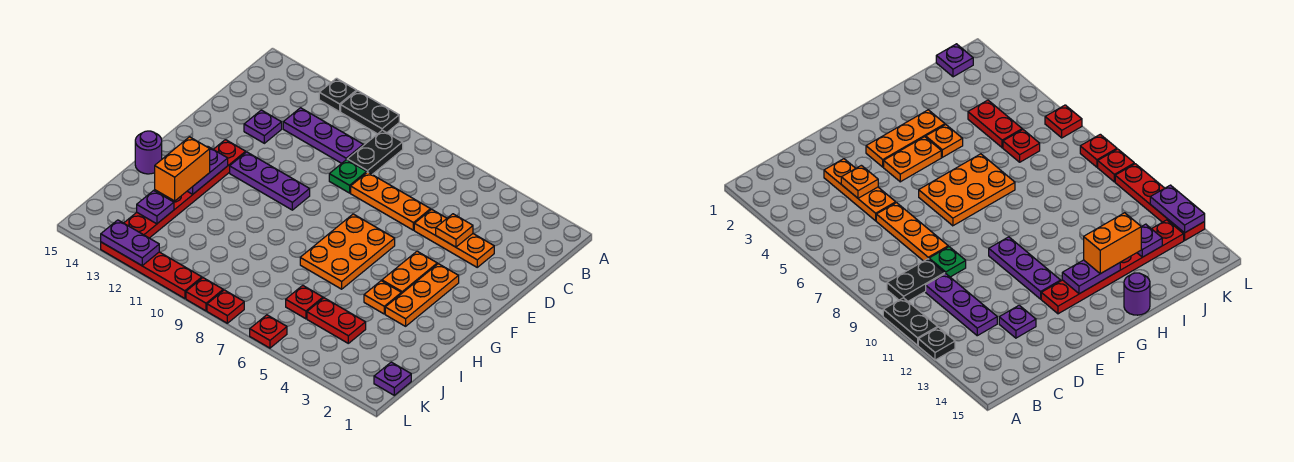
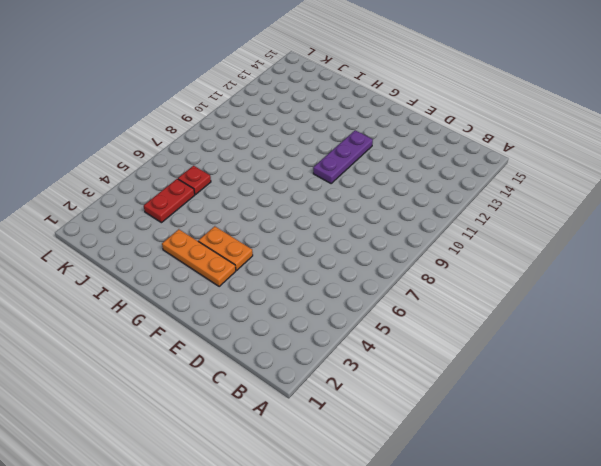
none -> black 1x2 plate [341,91,399,134]
none -> black 1x1 plate [319,78,357,112]
none -> black 1x2 plate [347,130,403,174]

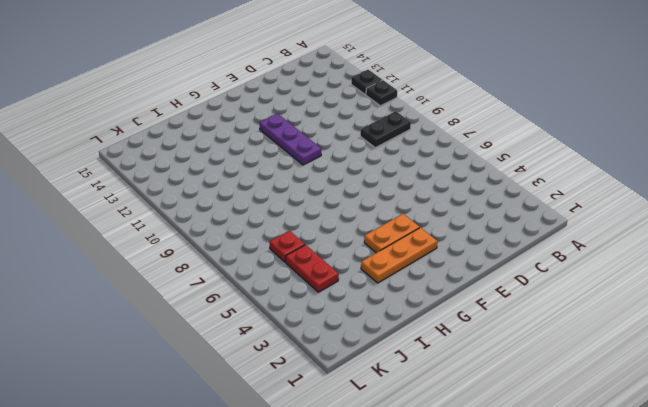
black 1x1 plate [366,80,397,106] -> black 1x2 plate [341,91,399,134]
none -> purple 1x3 plate [283,108,363,163]
none -> orange 1x3 plate [414,209,494,267]
none -> orange 1x3 plate [351,172,431,230]

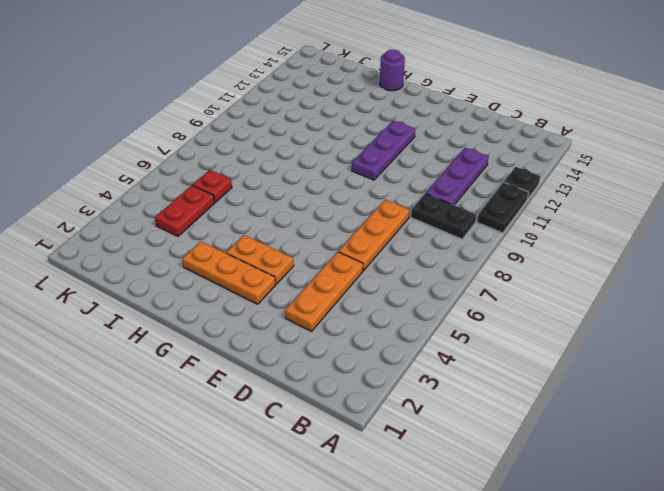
none -> green 1x1 plate [329,160,367,193]
none -> purple 1x1 plate [244,110,282,143]
none -> orange 2x3 plate [300,214,395,289]

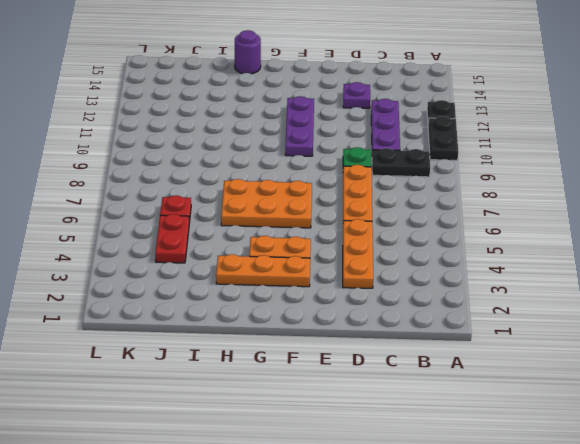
none -> red 1x6 plate [124,140,246,238]
none -> orange 1x1 plate [364,281,401,314]
none -> purple 1x1 plate [374,362,411,395]

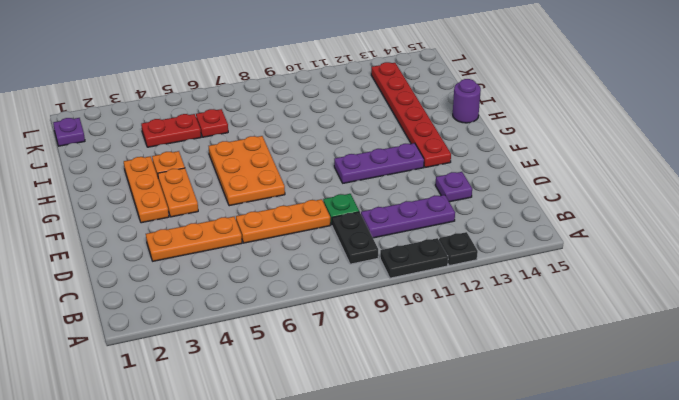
none -> red 1x1 plate [250,315,287,348]
none -> red 1x1 plate [207,290,244,323]
none -> red 1x1 plate [186,278,223,311]

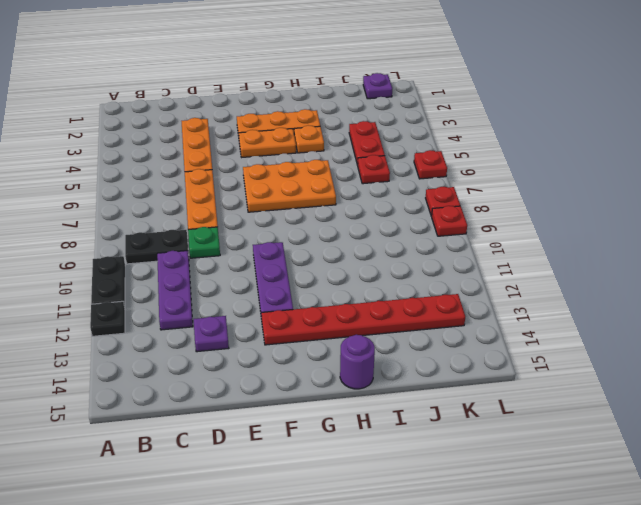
none -> red 1x4 plate [101,242,202,299]
none -> orange 1x1 plate [436,214,473,247]
none -> purple 1x2 plate [188,146,228,194]

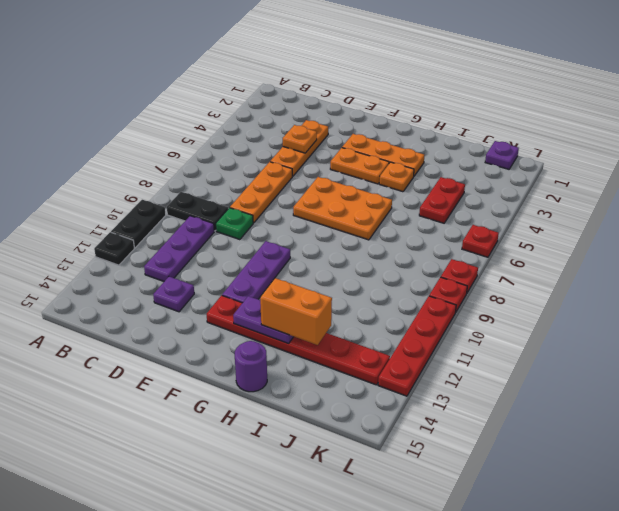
none -> red 1x1 plate [286,285,323,319]
none -> purple 1x1 plate [137,190,174,224]
none -> purple 1x2 plate [101,220,159,266]

